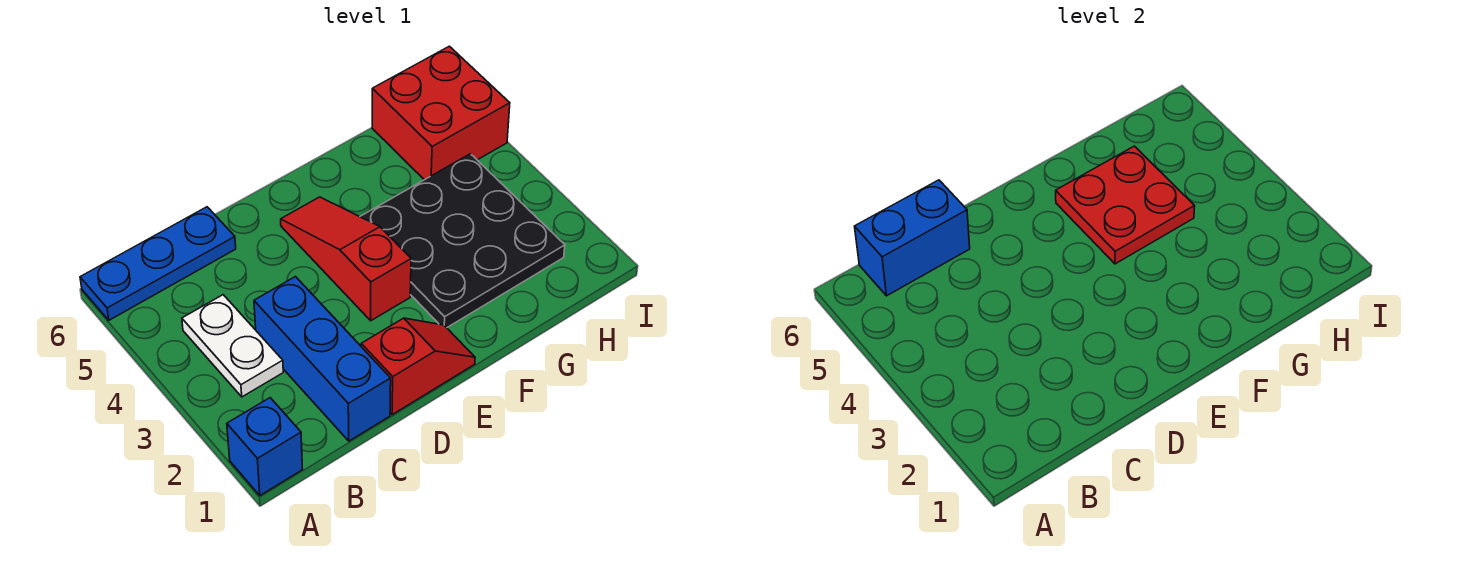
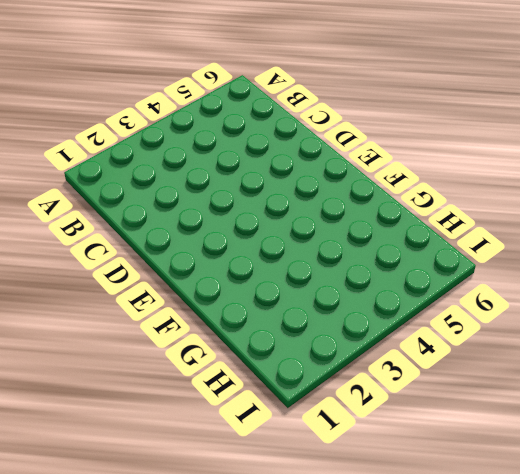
none -> blue 1x1 brick [227,398,303,495]
none -> blue 1x3 plate [80,207,236,320]

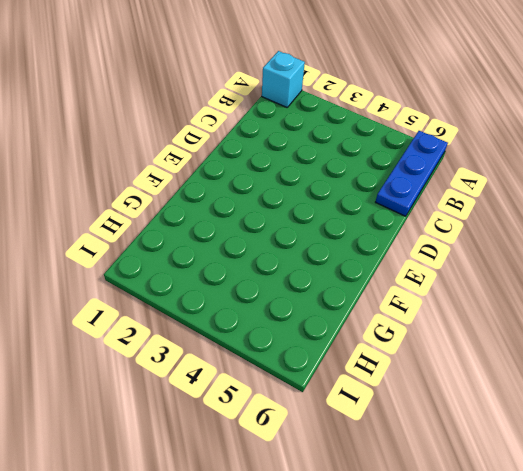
cyan 1x1 brick [262,51,305,107] -> blue 1x1 brick [227,398,303,495]
none -> white 1x2 plate [182,295,283,397]
none -> blue 1x3 brick [254,277,391,441]

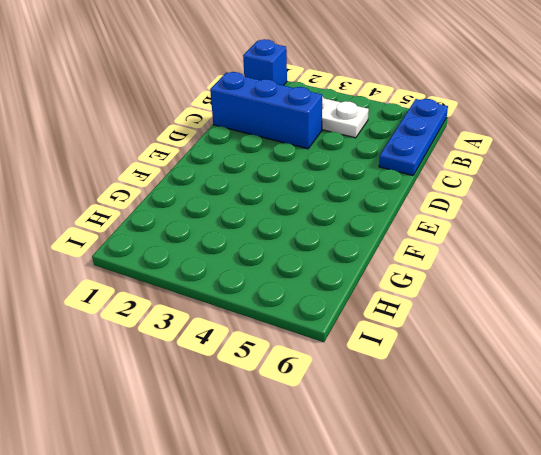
none -> red 1x2 slope [361,318,475,415]
none -> red 1x3 slope [281,197,411,321]

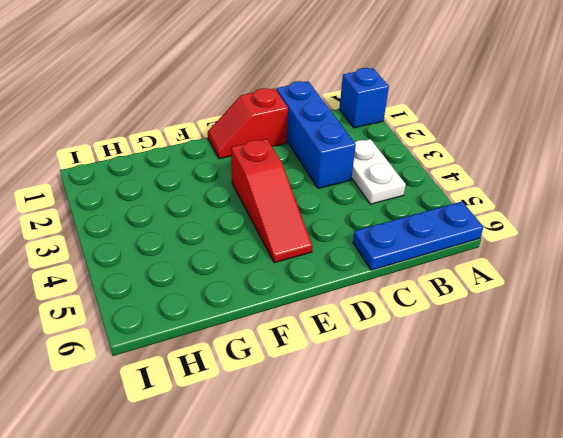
none -> black 3x3 plate [360,154,565,328]
none -> red 2x2 brick [372,46,510,180]

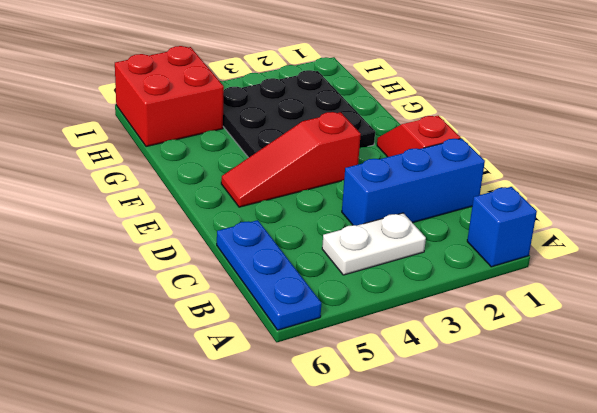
none -> blue 1x2 brick [855,180,970,296]
none -> red 2x2 plate [1056,146,1195,264]

